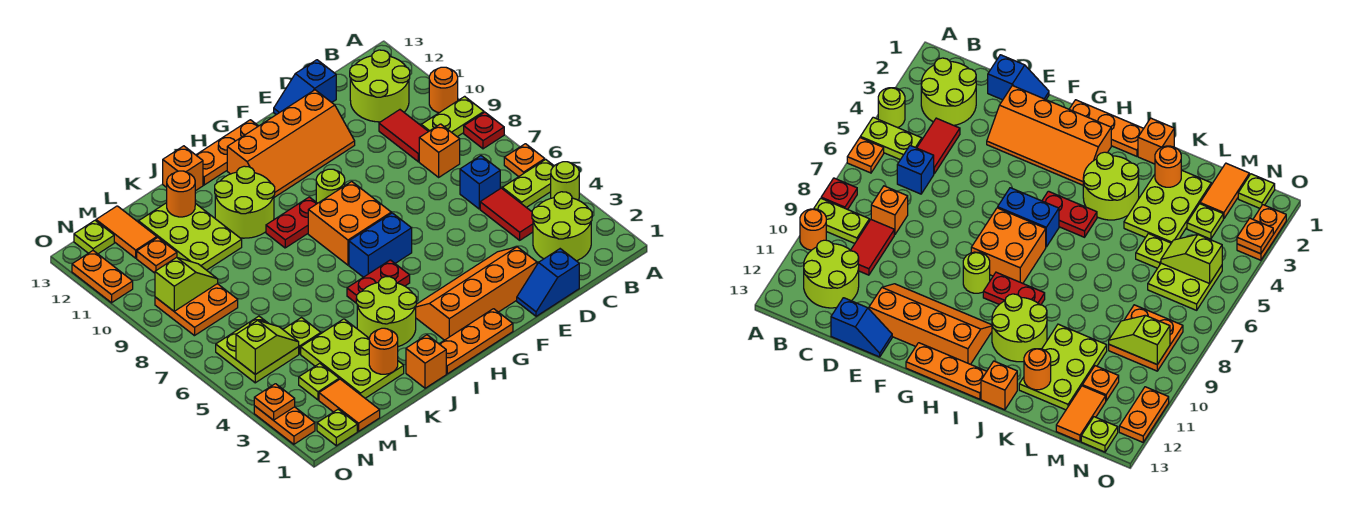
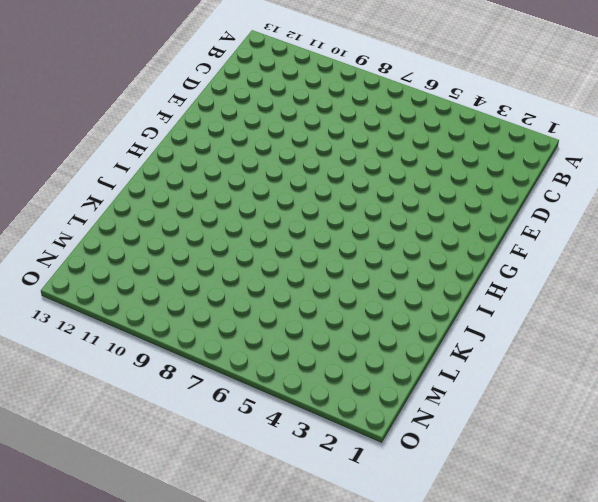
none -> lime 1x1 round brick [551,162,579,200]
none -> lime 1x2 plate [502,159,554,207]
none -> orange 1x1 plate [504,144,545,176]
none -> red 1x1 plate [464,112,504,149]

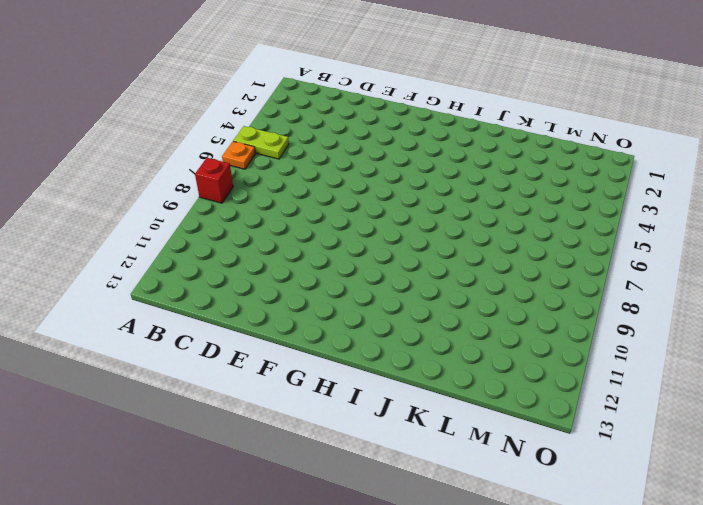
red 1x1 brick [195,158,233,203] -> red 1x1 plate [464,112,504,149]
none -> lime 1x1 round brick [551,162,579,200]
none -> lime 1x2 plate [421,96,484,137]
none -> orange 1x1 round brick [429,67,458,113]
none -> lime 2x2 round brick [532,192,592,261]

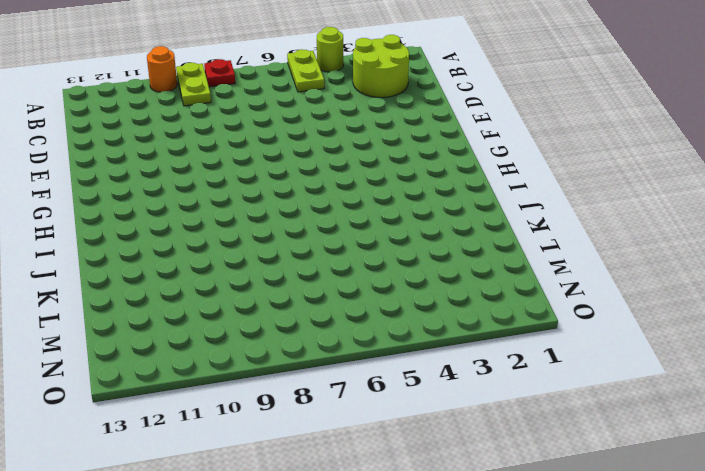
none -> orange 1x1 plate [504,144,545,176]
none -> lime 2x2 round brick [350,50,410,122]
none -> red 1x2 tile [480,188,533,240]
none -> blue 1x1 brick [460,156,500,209]

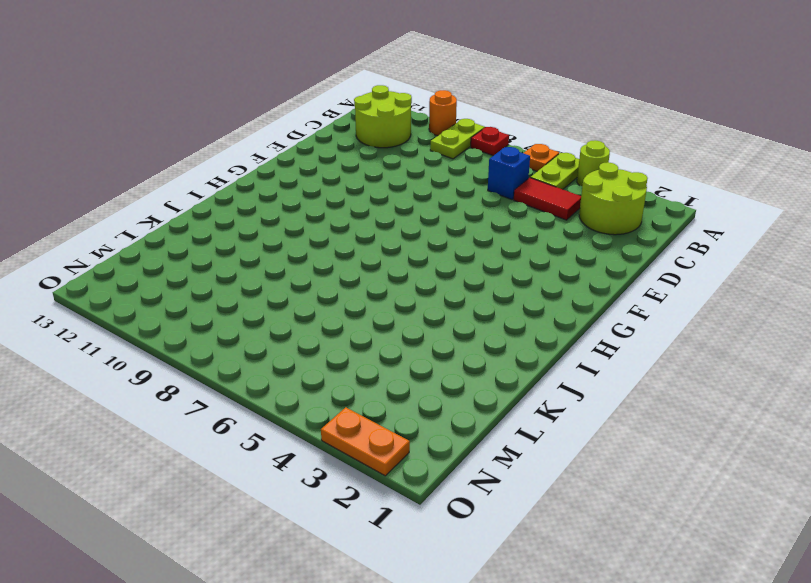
none -> orange 1x1 brick [419,124,460,177]
none -> red 1x2 tile [379,110,429,162]
none -> blue 1x2 slope [517,249,579,316]
none -> blue 1x2 slope [274,60,336,115]

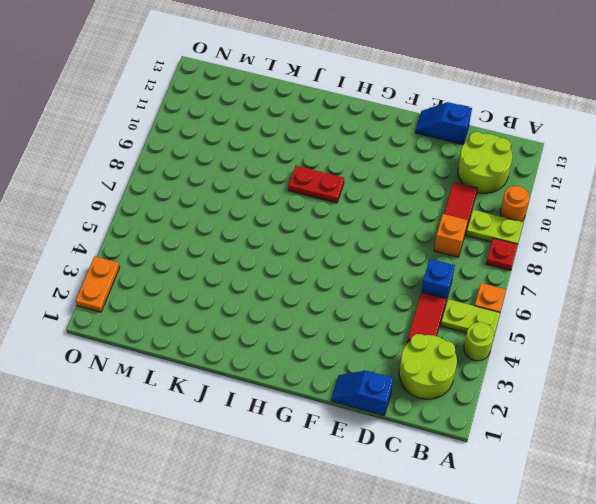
none -> orange 2x4 slope [416,247,537,340]
none -> orange 2x4 slope [227,90,355,197]
none -> orange 1x3 plate [439,309,513,374]
none -> blue 1x2 brick [349,213,412,277]

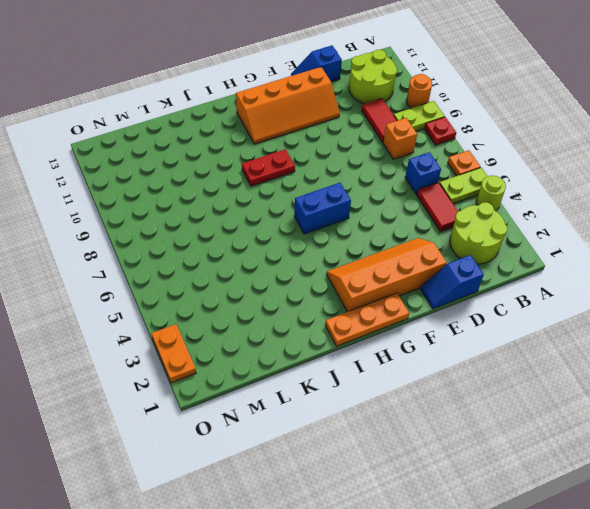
none -> orange 2x2 brick [308,181,391,265]
none -> lime 1x1 round brick [316,169,345,203]
none -> orange 1x3 plate [196,120,258,185]
none -> red 1x2 plate [347,260,410,303]

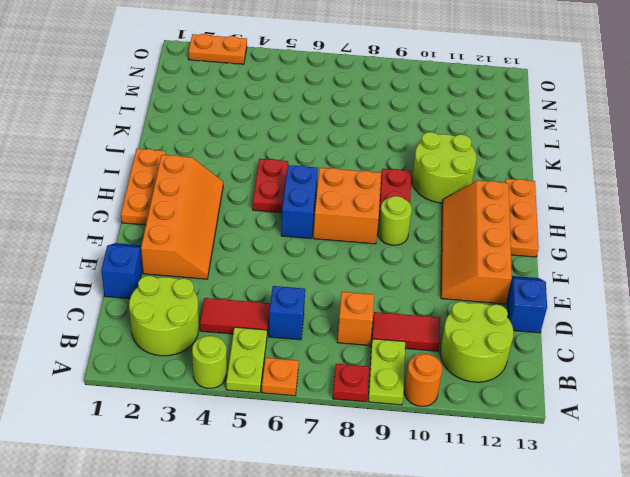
none -> lime 2x2 round brick [356,277,417,347]
none -> orange 1x1 brick [406,335,446,388]
none -> orange 1x1 brick [163,146,203,191]
none -> lime 2x3 plate [301,319,404,398]

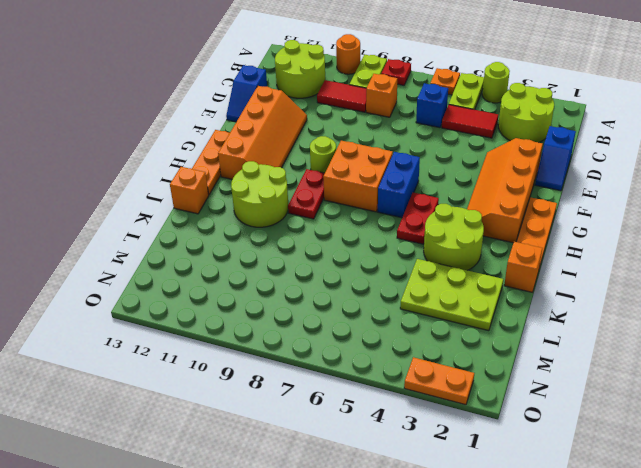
none -> lime 2x3 plate [139,203,242,270]
none -> lime 1x1 plate [283,318,321,354]
none -> orange 1x2 tile [319,379,380,431]
none -> lime 1x1 plate [299,363,339,400]

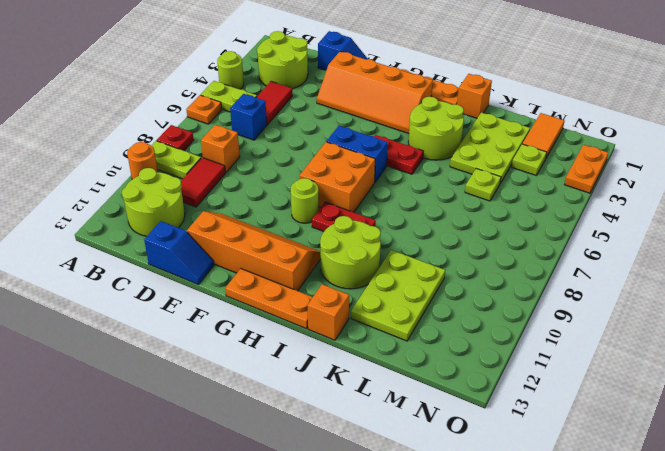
none -> lime 2x2 plate [216,316,299,383]
none -> orange 2x2 plate [155,284,238,336]
none -> orange 1x1 plate [137,237,177,273]
none -> orange 1x2 tile [96,206,157,258]

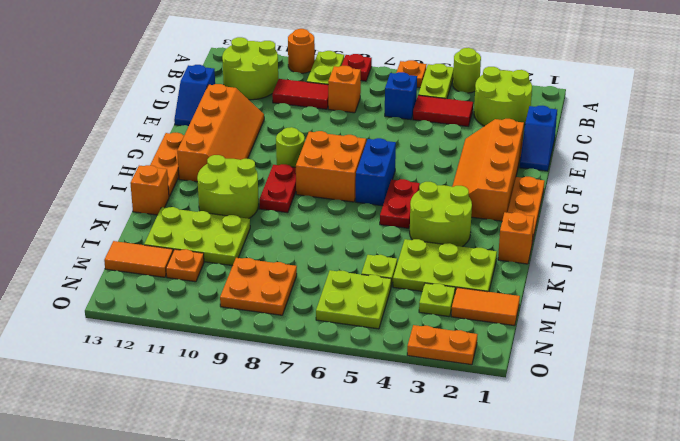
none -> lime 1x1 plate [317,409,357,446]
none -> lime 1x1 plate [74,221,114,254]
none -> orange 1x2 plate [72,251,133,303]
none -> orange 1x1 round brick [369,328,398,374]

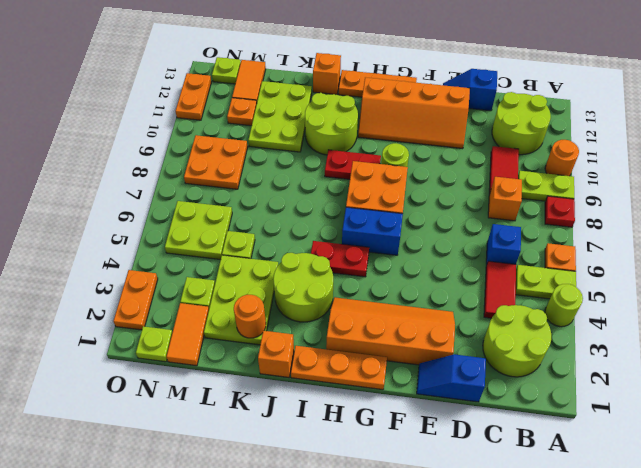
none -> orange 1x1 round brick [167,171,195,217]
none -> lime 1x2 slope [236,320,299,374]
none -> lime 1x2 slope [155,257,218,311]
none -> orange 1x1 plate [254,384,295,420]

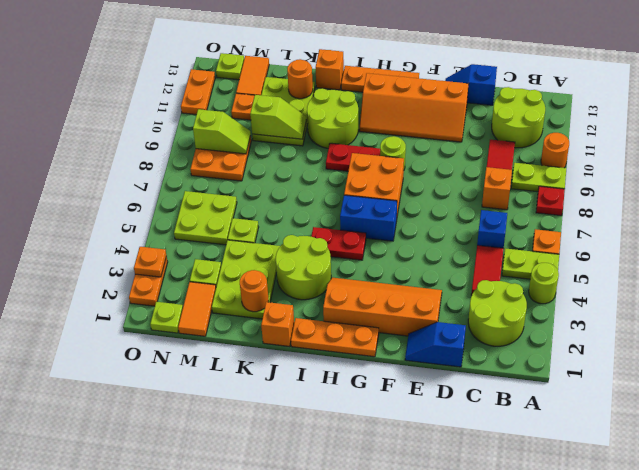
lime 1x2 slope [250,95,306,139] -> lime 1x2 slope moved to [236,320,299,374]

